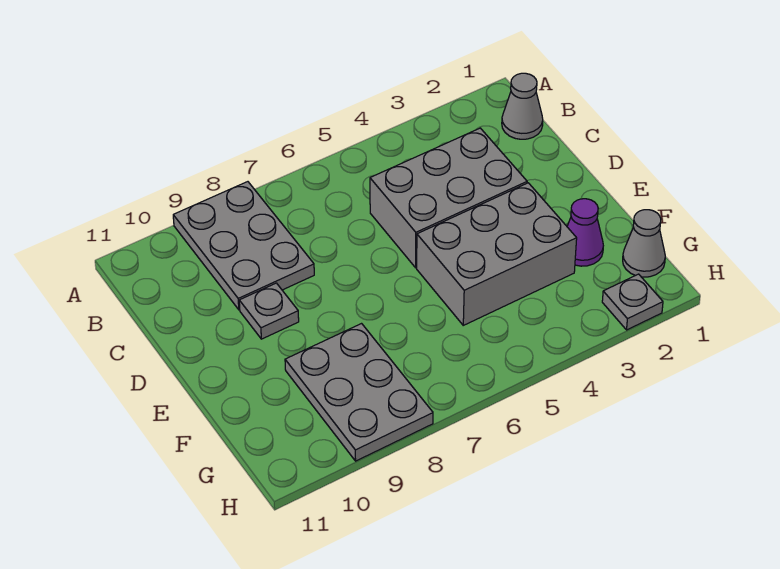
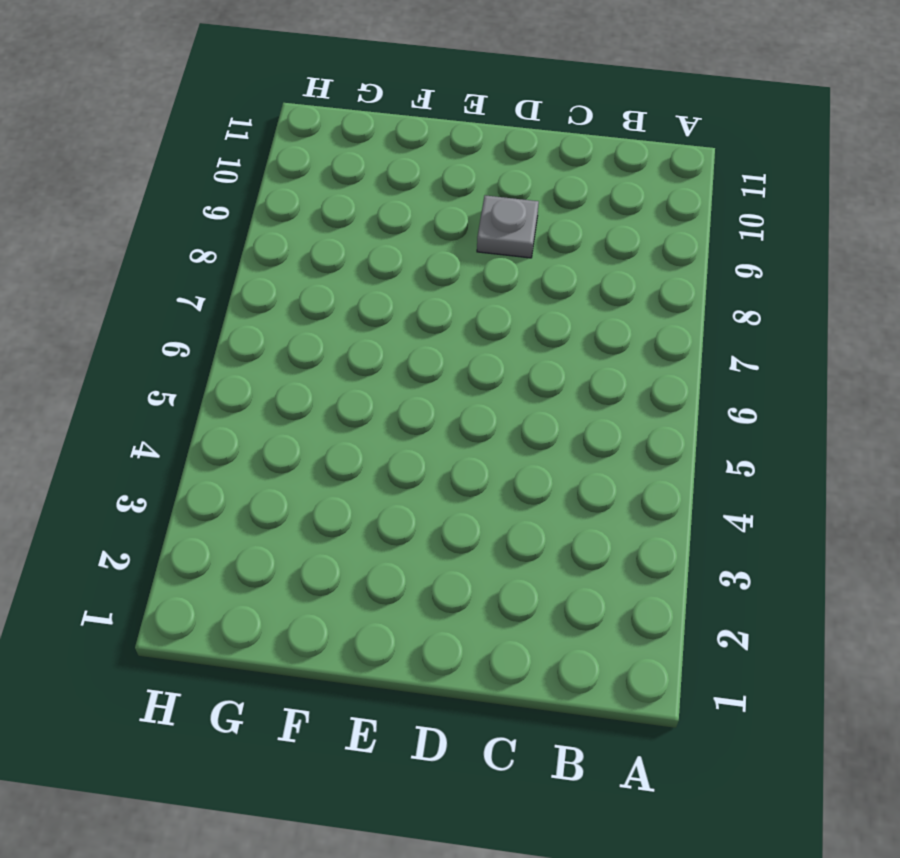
none -> grey 2x3 plate [173,182,314,310]
none -> grey 1x1 cone [502,73,543,139]

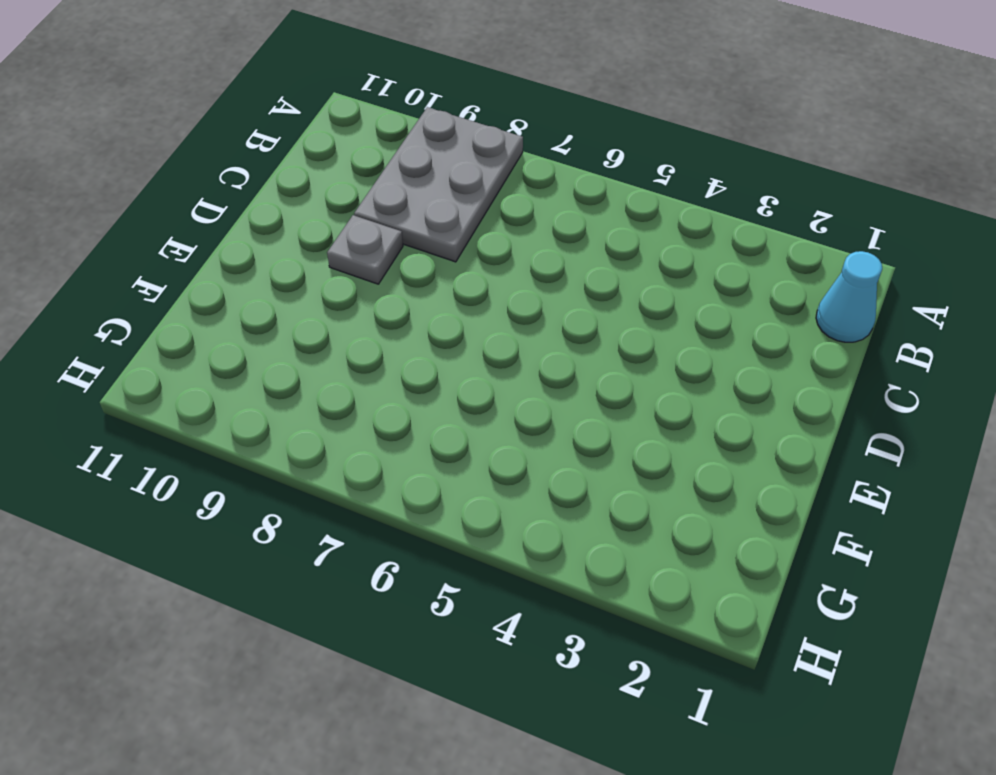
cyan 1x1 cone [816,251,882,342] -> grey 1x1 cone [502,73,543,139]
none -> grey 2x3 brick [370,128,527,268]
none -> grey 2x3 brick [417,183,577,325]

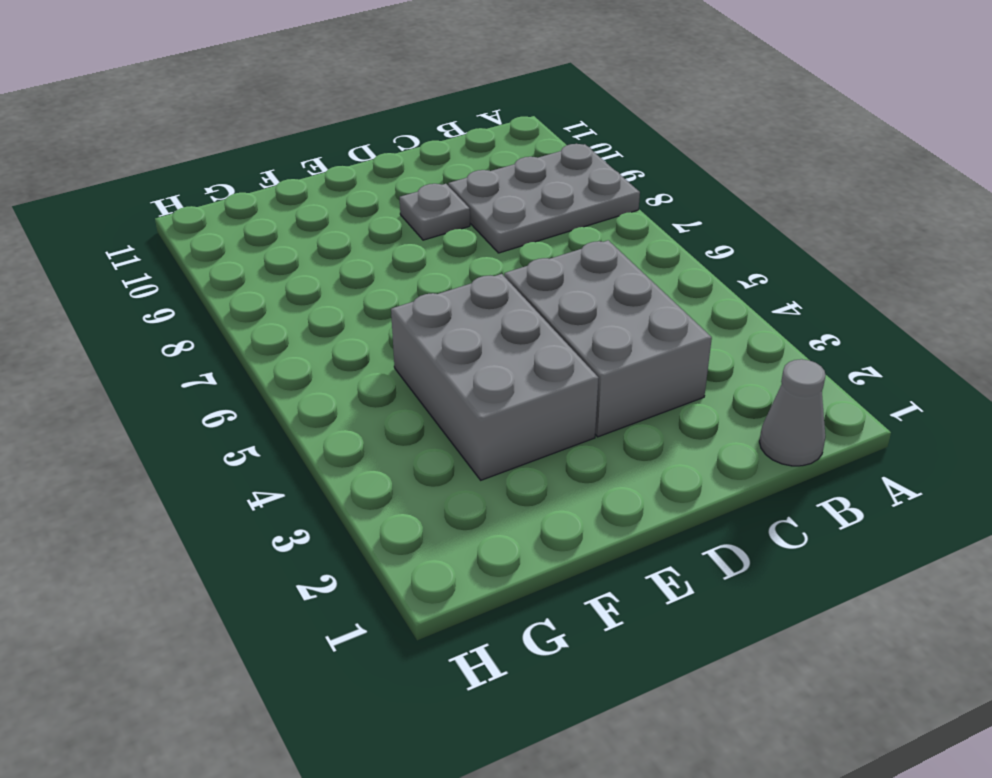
none -> purple 1x1 cone [567,199,603,266]
none -> grey 2x3 plate [285,324,433,461]

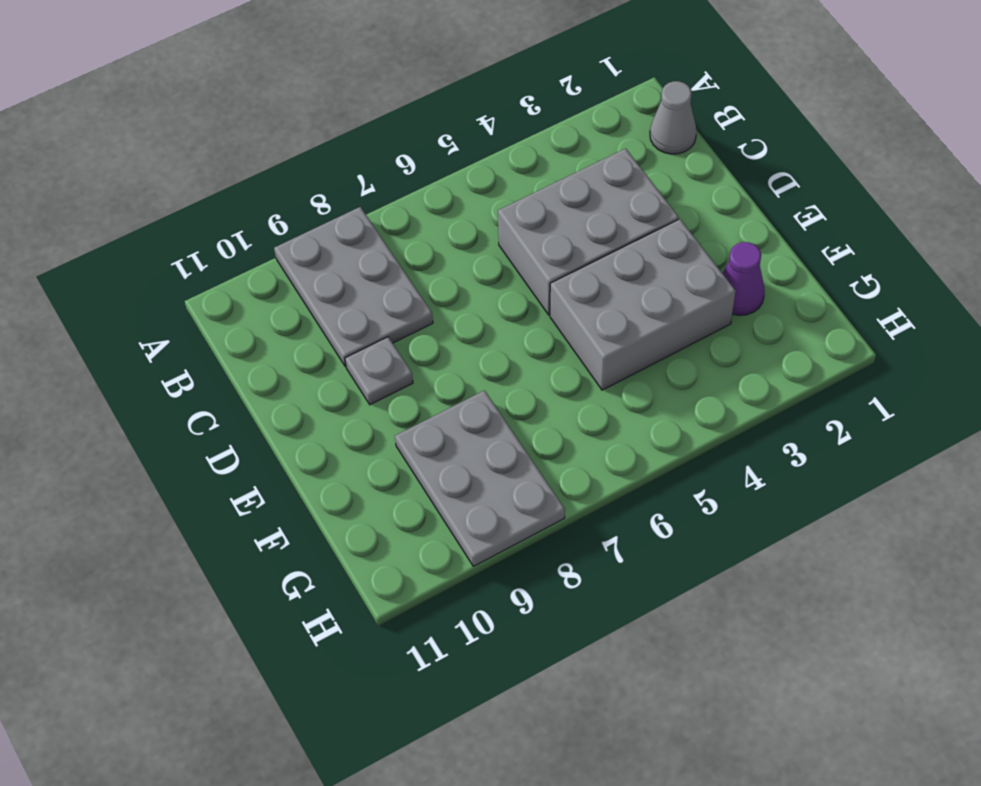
none -> grey 1x1 cone [623,210,665,277]
none -> grey 1x1 plate [602,274,663,330]

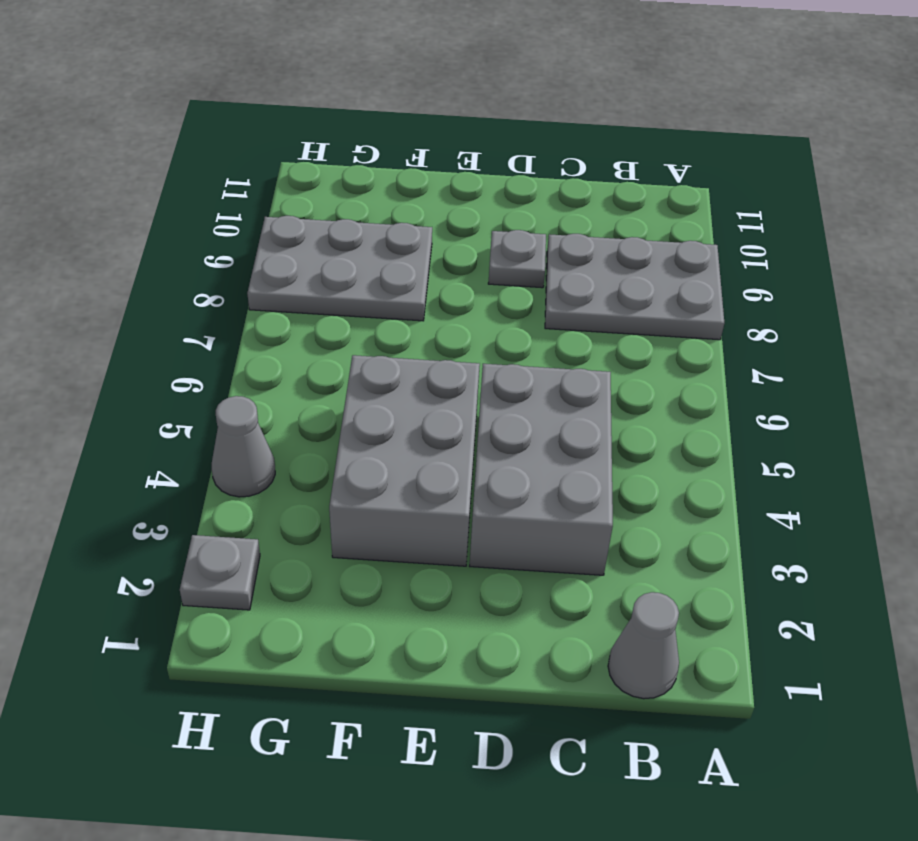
grey 1x1 cone [212,396,275,497] -> grey 1x1 cone moved to [623,210,665,277]
none -> purple 1x1 cone [567,199,603,266]

